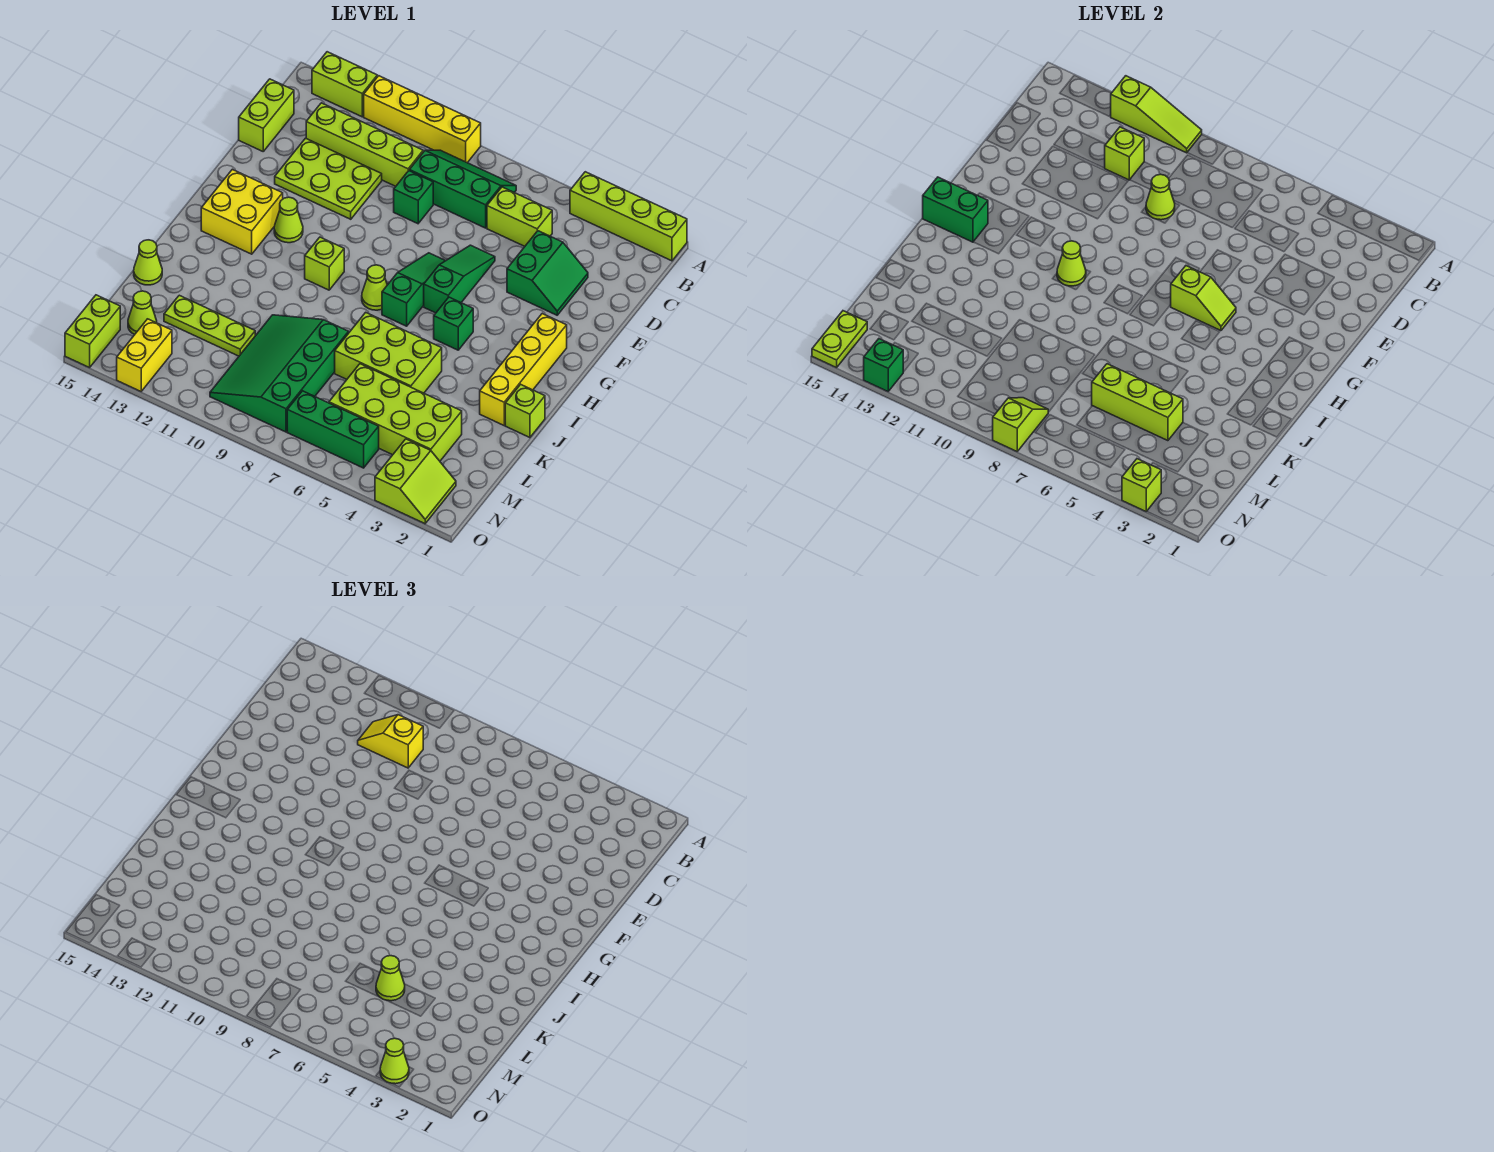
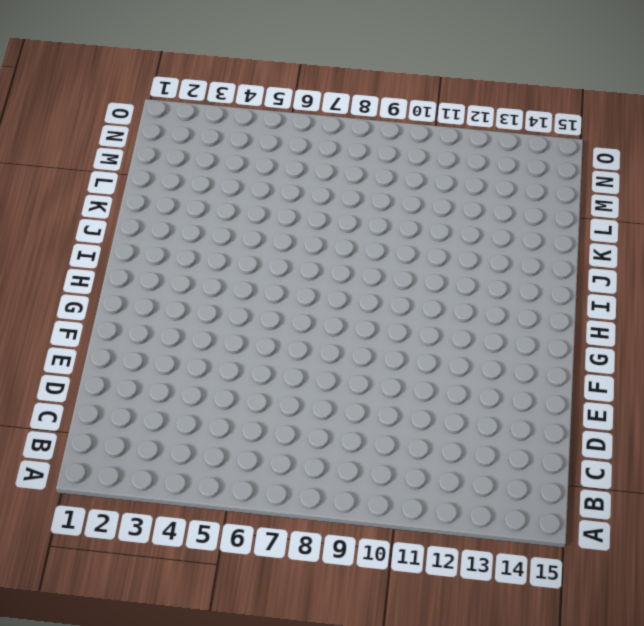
none -> lime 1x4 brick [570,172,687,261]
none -> yellow 1x4 brick [364,76,481,163]
none -> lime 1x2 brick [312,52,377,117]
none -> green 2x3 slope [409,150,516,228]

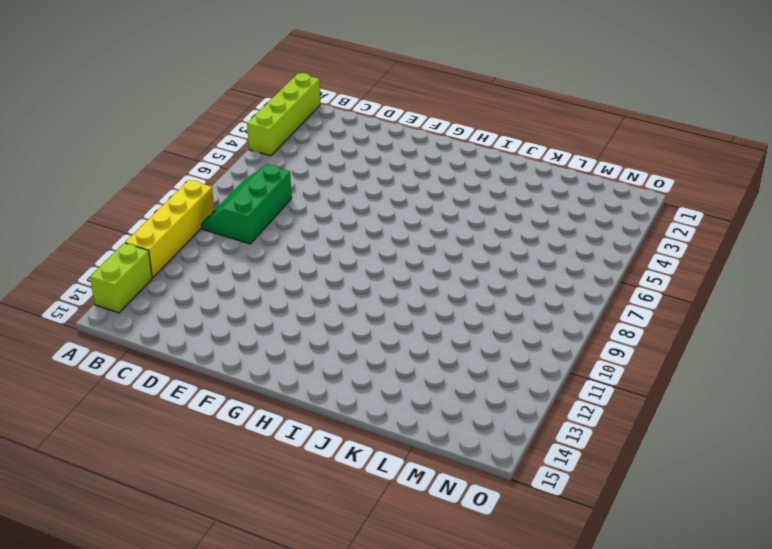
none -> lime 1x2 brick [487,187,552,246]
none -> lime 1x4 brick [306,103,423,186]
none -> lime 1x2 brick [239,79,294,151]
none -> green 2x2 slope [507,231,588,315]

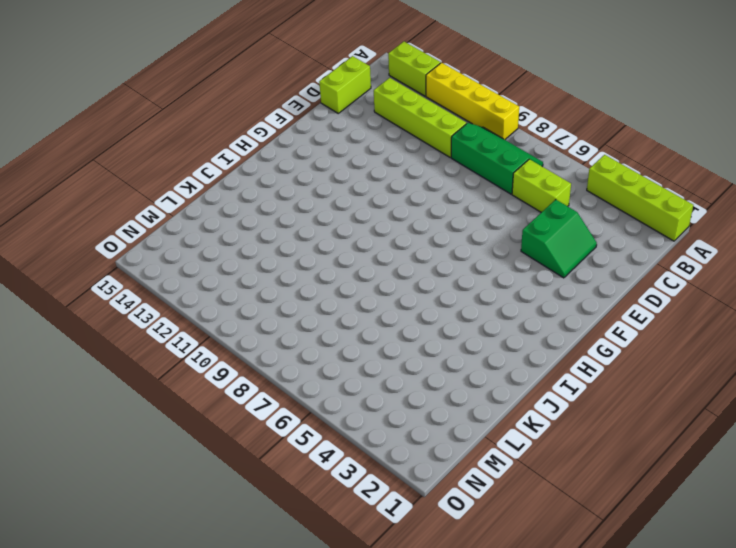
none -> green 1x1 brick [394,171,433,224]
none -> lime 2x3 plate [275,138,382,219]
none -> green 1x3 slope [424,245,495,313]
none -> green 1x3 slope [382,253,445,326]

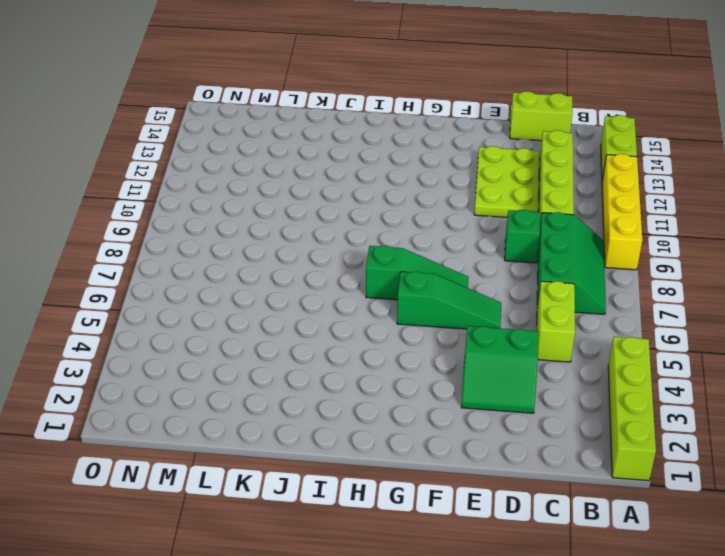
none -> yellow 1x4 brick [480,314,567,425]
none -> lime 1x1 cone [274,197,303,243]
none -> yellow 2x2 brick [201,169,283,254]
none -> green 1x1 brick [434,297,473,350]

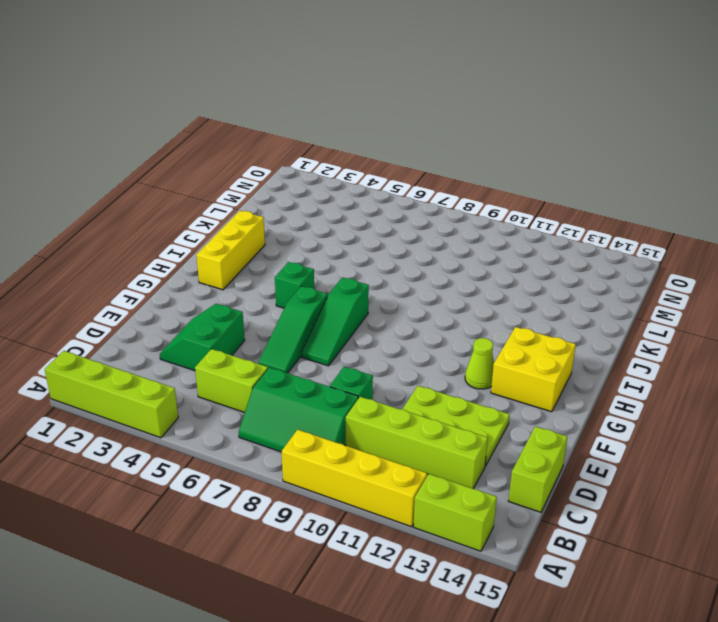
yellow 1x3 brick [196,211,265,290] -> yellow 1x4 brick [480,314,567,425]
none -> lime 1x1 cone [362,265,387,310]
none -> lime 1x1 brick [305,237,344,290]
none -> lime 1x1 brick [505,384,545,438]
none -> lime 2x3 brick [335,312,442,393]

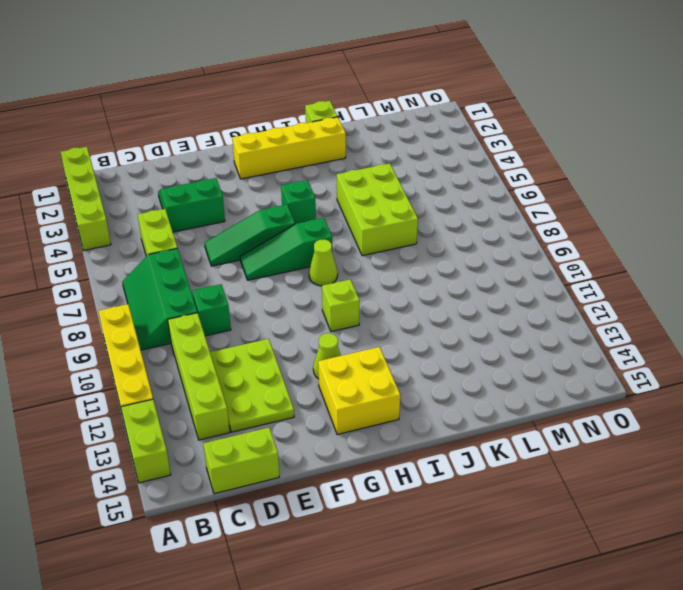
none -> green 3x4 slope [210,315,349,432]
none -> lime 1x1 cone [134,240,162,285]
none -> lime 2x4 brick [329,364,462,461]
none -> lime 1x3 plate [164,295,255,356]

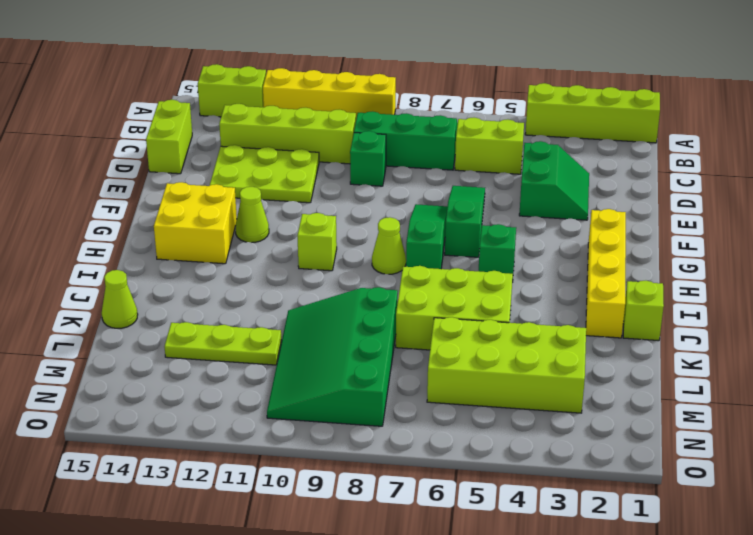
none -> lime 1x1 cone [128,291,157,335]
none -> lime 2x2 slope [375,439,456,524]
none -> green 1x3 brick [287,391,379,468]
none -> yellow 1x2 brick [117,319,172,391]

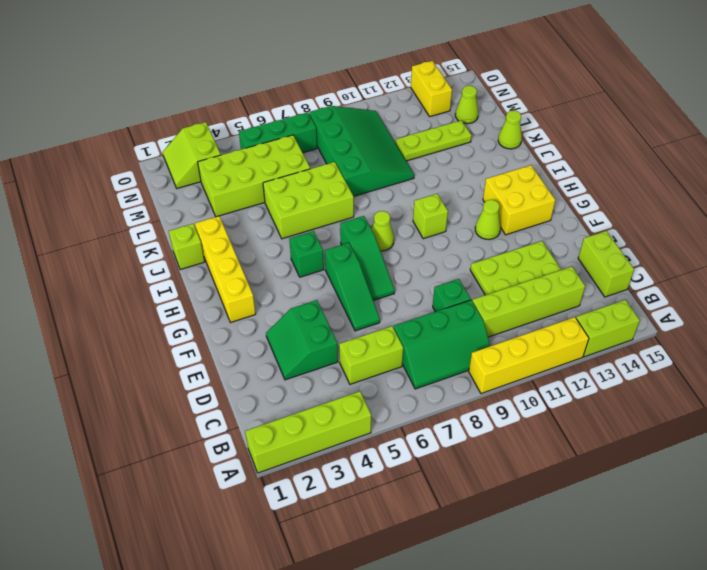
none -> lime 1x2 brick [65,295,120,368]
none -> lime 1x3 slope [1111,76,1202,153]
none -> lime 1x1 brick [1105,127,1144,180]
none -> lime 1x1 cone [1146,174,1175,220]

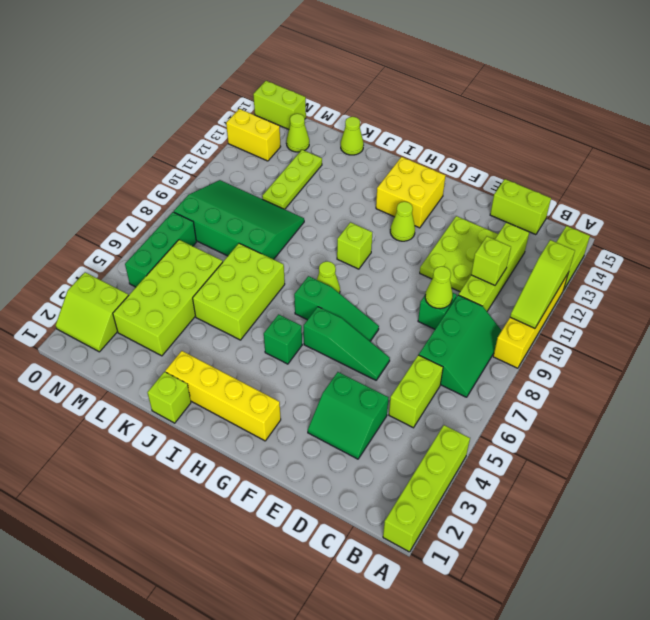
none -> lime 1x2 slope [1171,266,1236,331]
none -> lime 1x1 cone [1057,241,1086,286]
none -> green 1x2 brick [923,177,988,242]
none -> lime 1x3 brick [1092,364,1183,441]

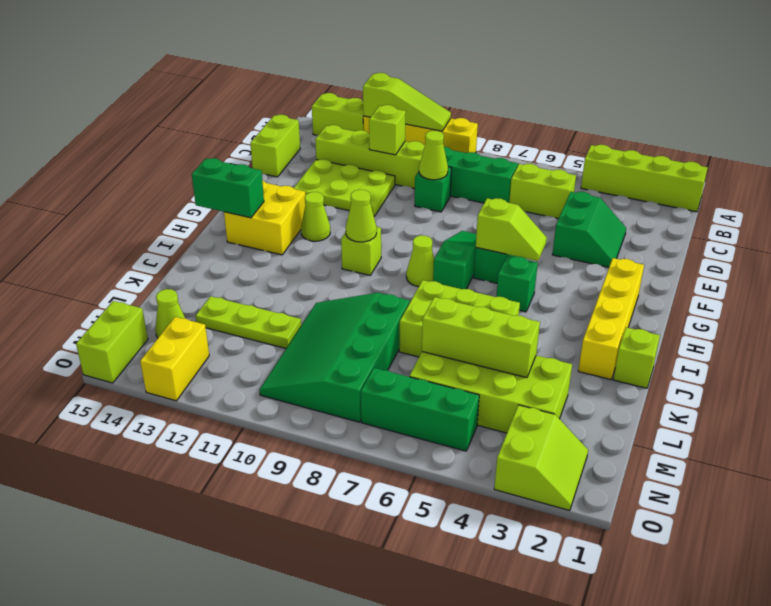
none -> lime 1x1 cone [134,240,162,285]
none -> lime 1x2 slope [993,398,1048,451]
none -> lime 1x2 plate [812,311,867,368]
none -> lime 1x1 brick [1122,459,1161,512]

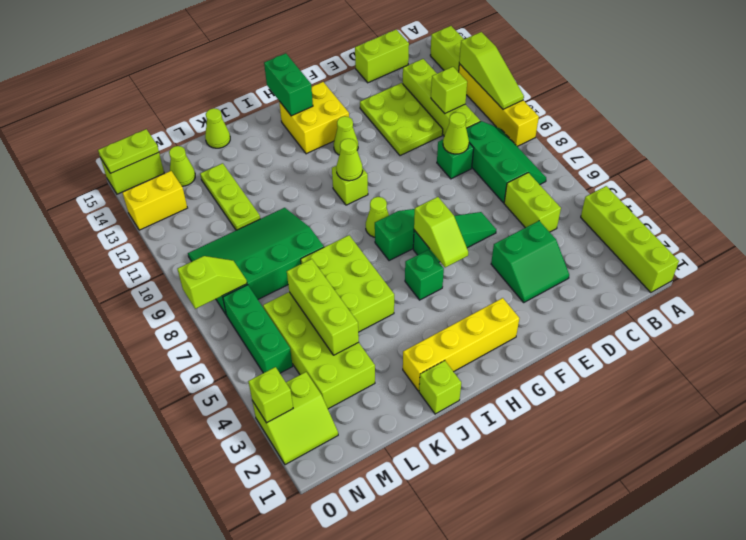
none -> green 1x1 brick [864,339,903,391]
none -> yellow 1x2 slope [358,715,423,768]
none -> lime 1x1 cone [376,956,405,1001]
none -> lime 1x1 cone [380,1038,409,1084]

